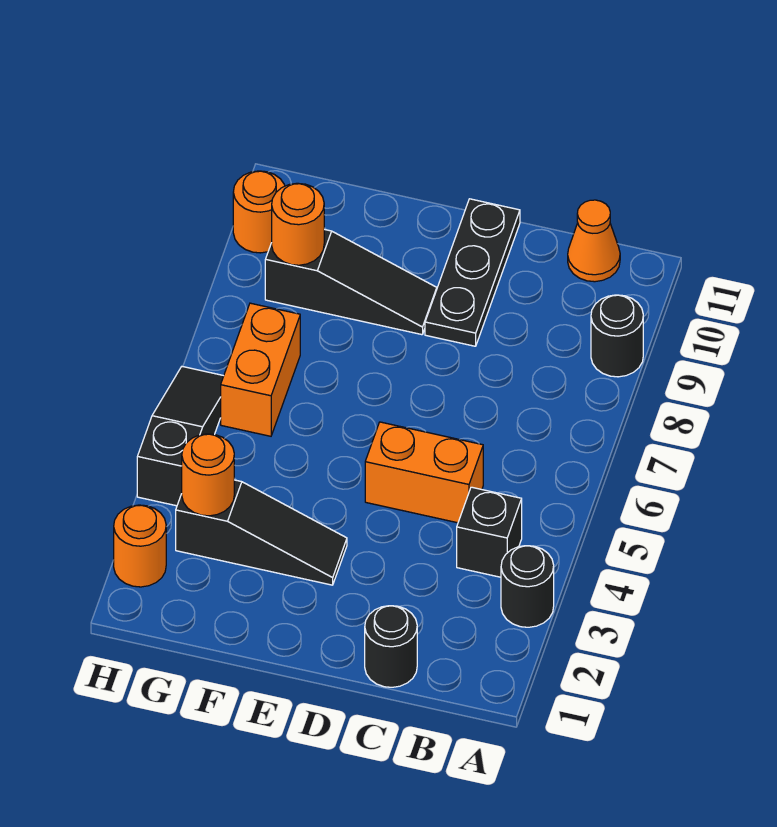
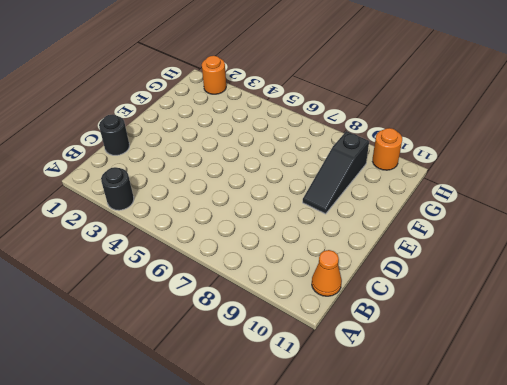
none -> black 1x1 round brick [591,295,643,377]
none -> black 1x1 brick [457,487,522,577]
none -> orange 1x2 brick [365,422,483,523]

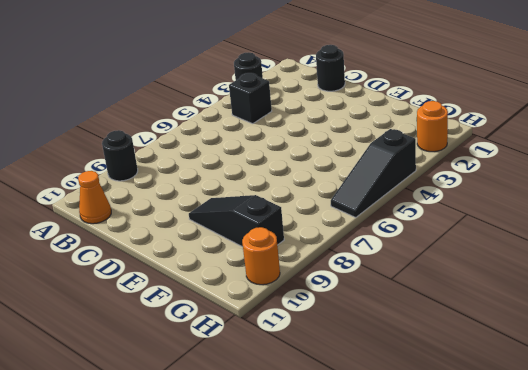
none -> orange 1x2 brick [365,422,483,523]
none -> black 1x3 plate [425,199,520,346]
none -> black 1x3 slope [176,480,347,585]

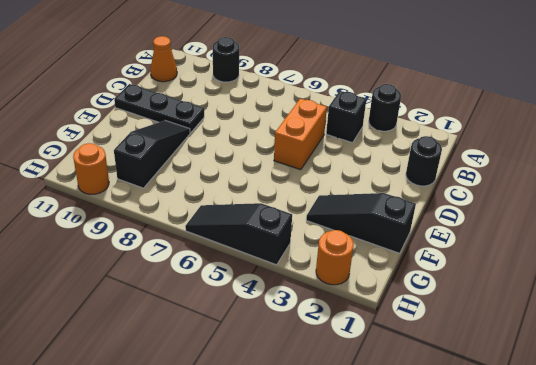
black 1x3 slope [306,193,416,253] -> black 1x3 slope turned to [176,480,347,585]
none -> orange 1x2 brick [221,303,300,436]
none -> orange 1x1 round brick [182,434,234,516]
none -> orange 1x1 round brick [272,183,324,265]

